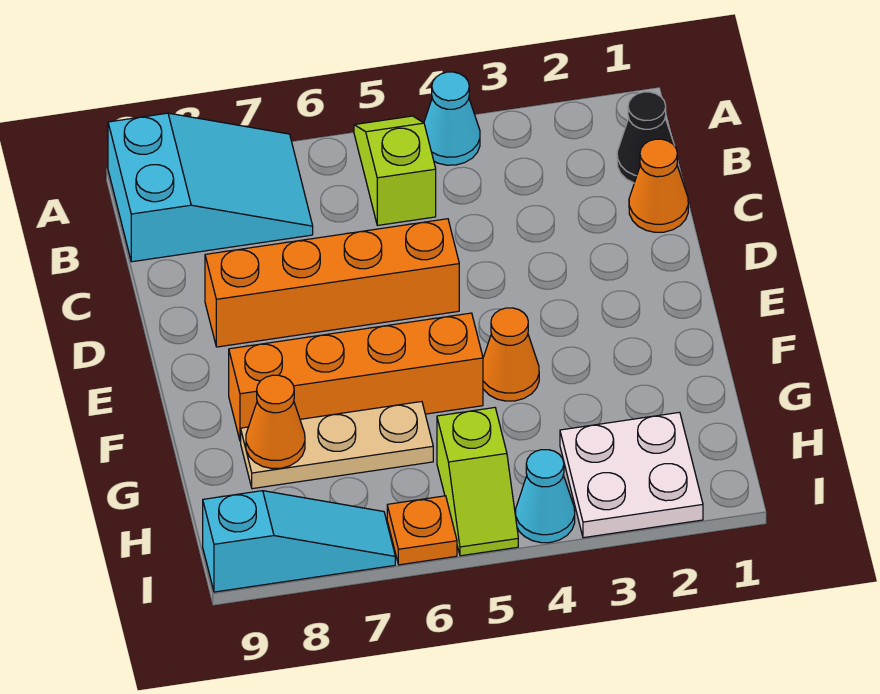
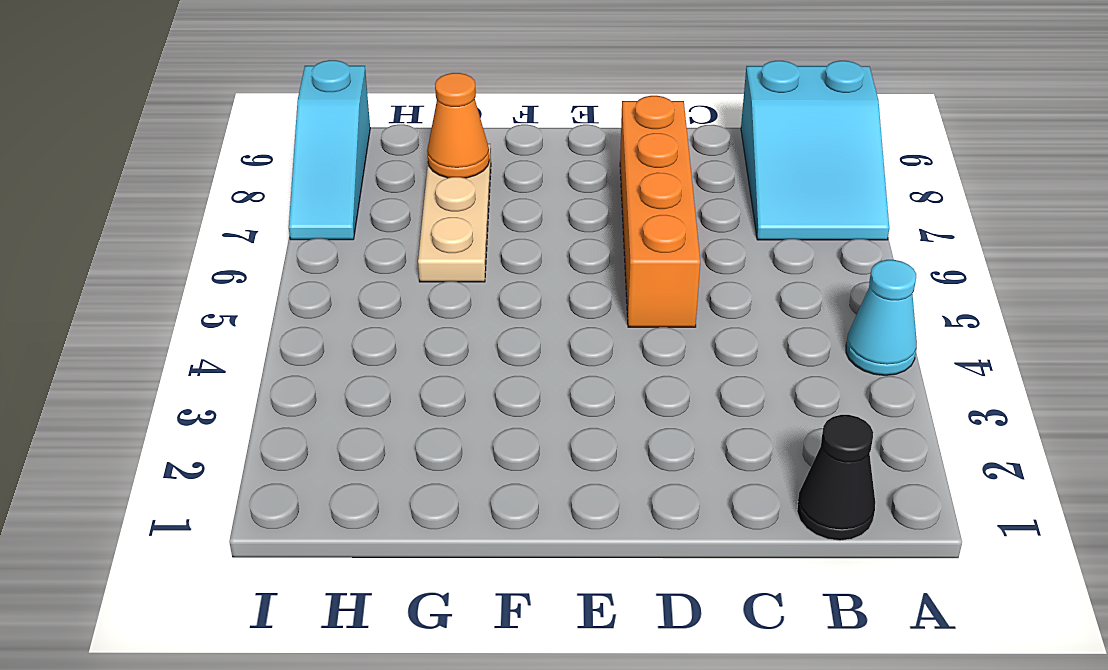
none -> lime 1x2 slope [354,116,436,225]
none -> orange 1x1 cone [629,139,688,232]
none -> orange 1x1 cone [483,308,539,401]

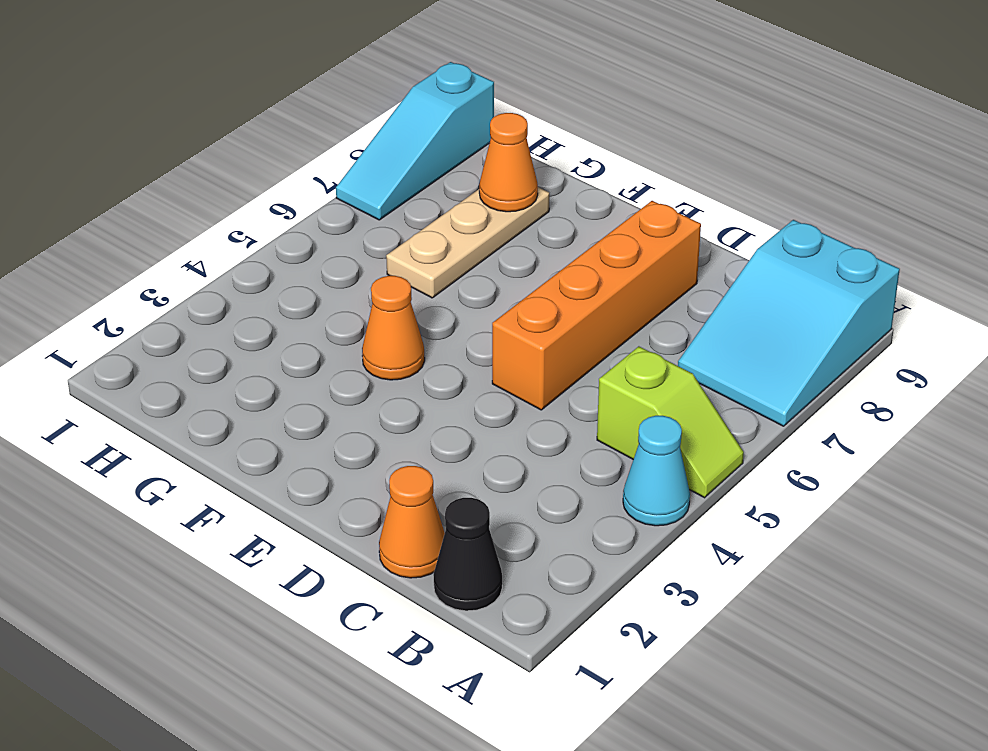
none -> orange 1x4 brick [229,313,483,441]
none -> white 2x2 plate [560,412,703,538]
none -> lime 1x2 slope [437,408,518,556]

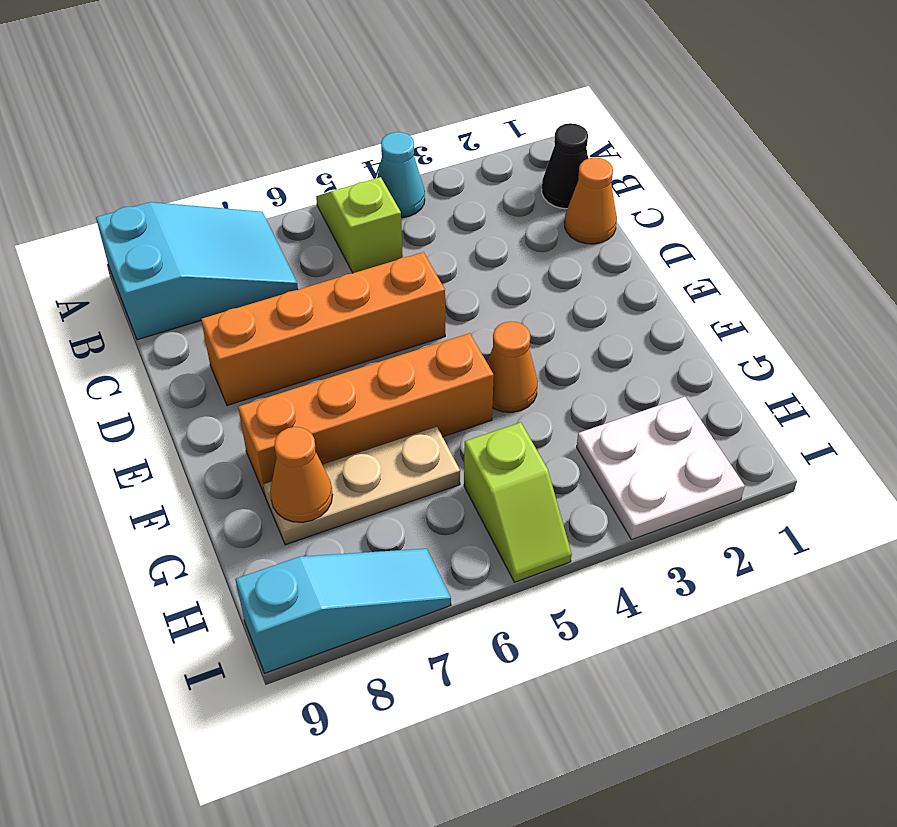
none -> cyan 1x1 cone [516,450,575,543]
none -> orange 1x1 plate [387,496,457,565]

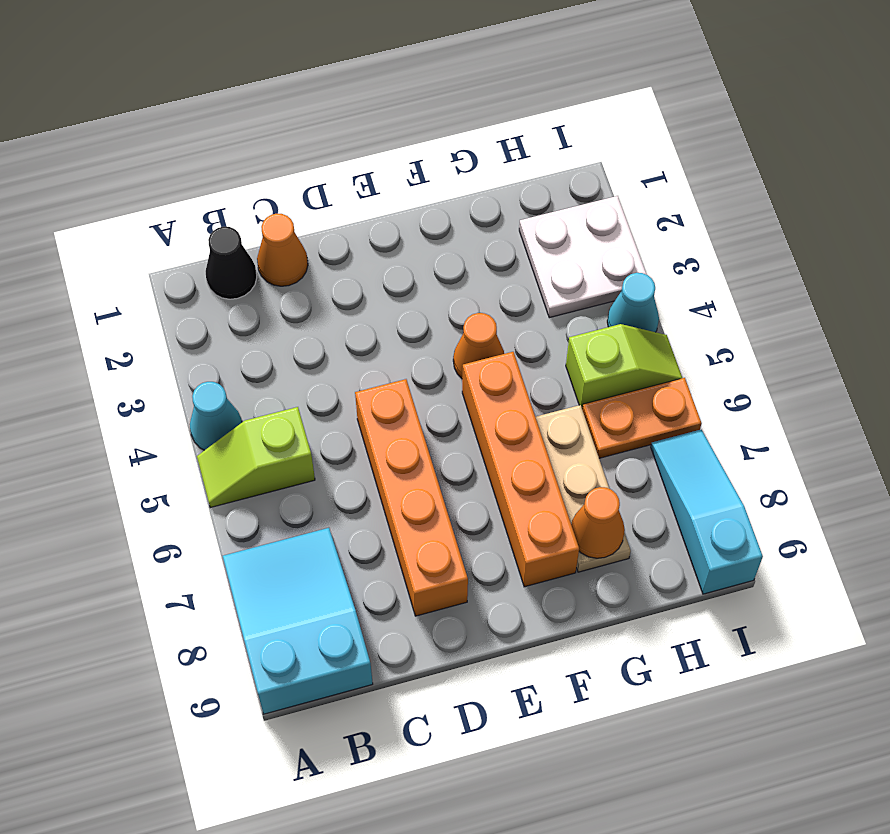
orange 1x2 plate [582,378,702,458] -> orange 1x1 plate [387,496,457,565]

